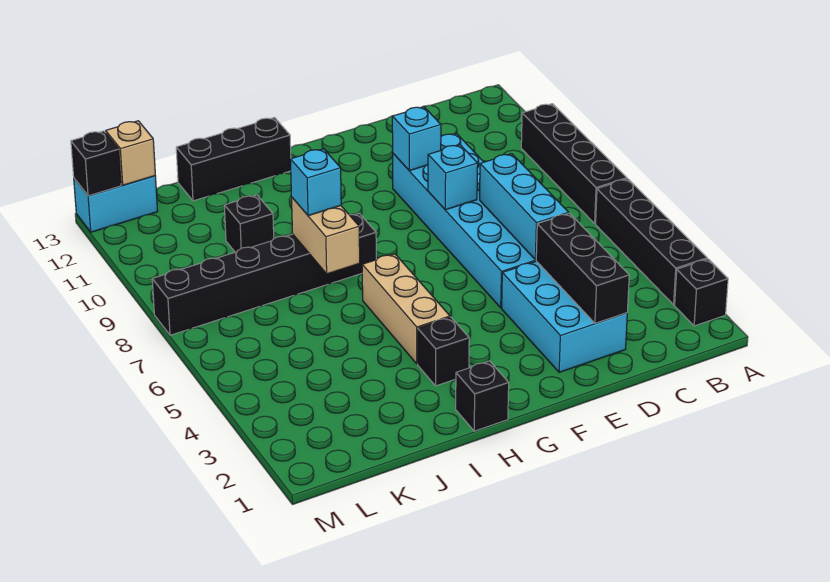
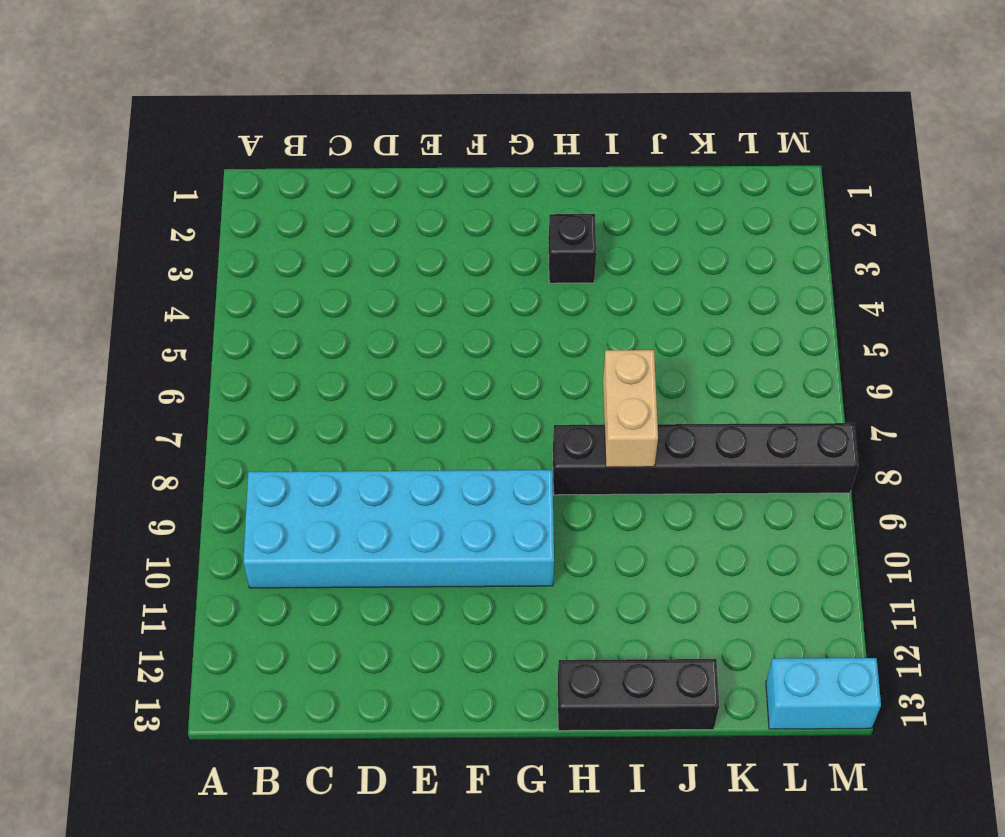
cyan 2x6 brick [243,470,554,588] -> cyan 2x6 brick turned to [393,133,536,308]
none -> black 1x1 brick [675,259,728,326]
none -> black 1x4 brick [596,179,707,305]
none -> black 1x4 brick [521,104,627,224]

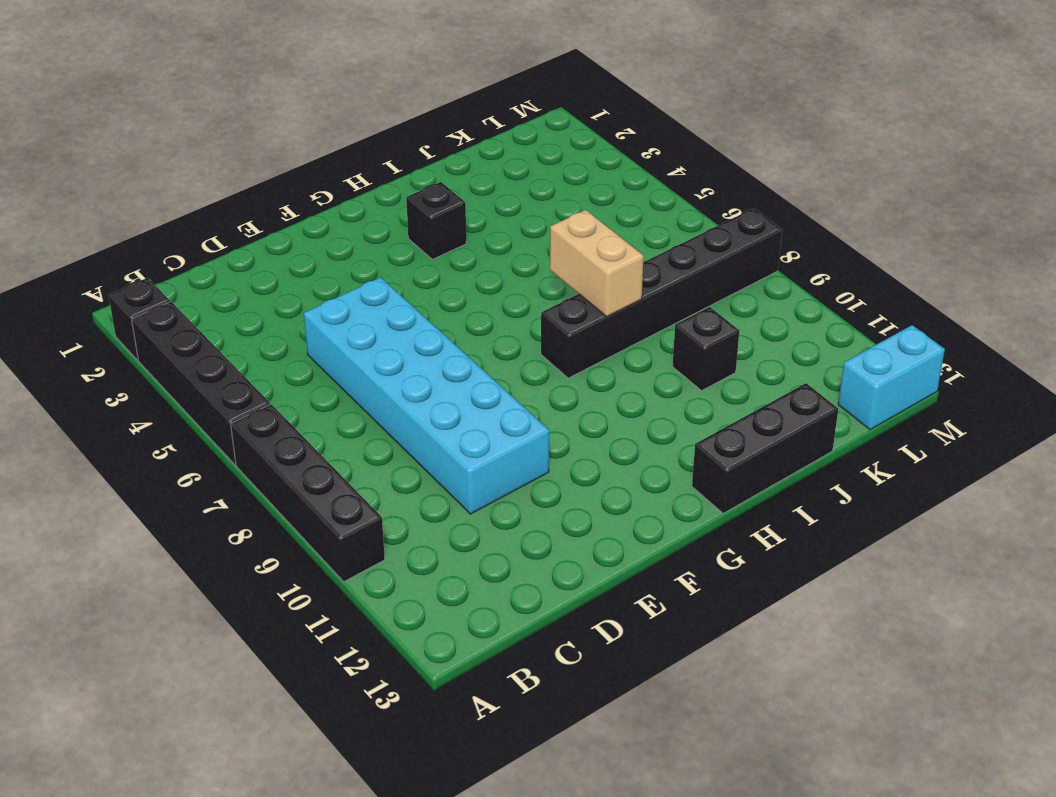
none -> cyan 2x3 brick [502,261,627,372]
none -> black 1x1 brick [456,361,509,431]
none -> tan 1x3 brick [362,254,450,364]

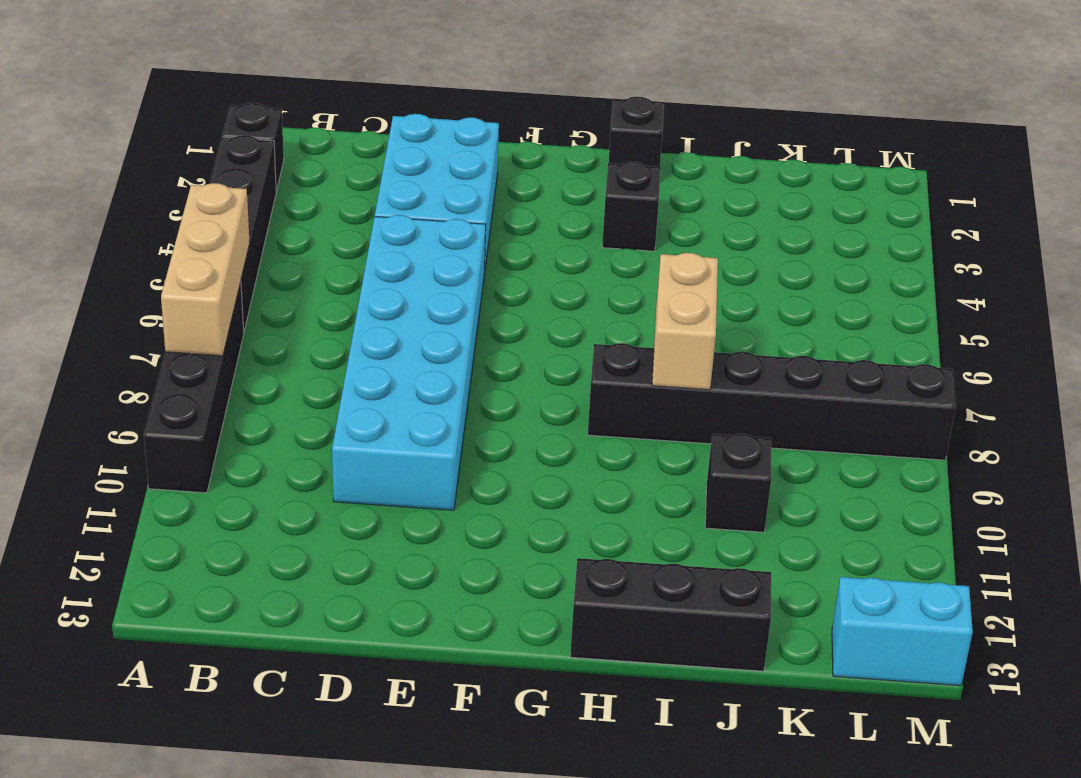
tan 1x3 brick [161,183,250,356] -> tan 1x3 brick moved to [362,254,450,364]
none -> black 1x3 brick [536,213,629,323]
none -> cyan 1x3 brick [480,154,569,260]
none -> cyan 1x1 brick [428,145,478,210]

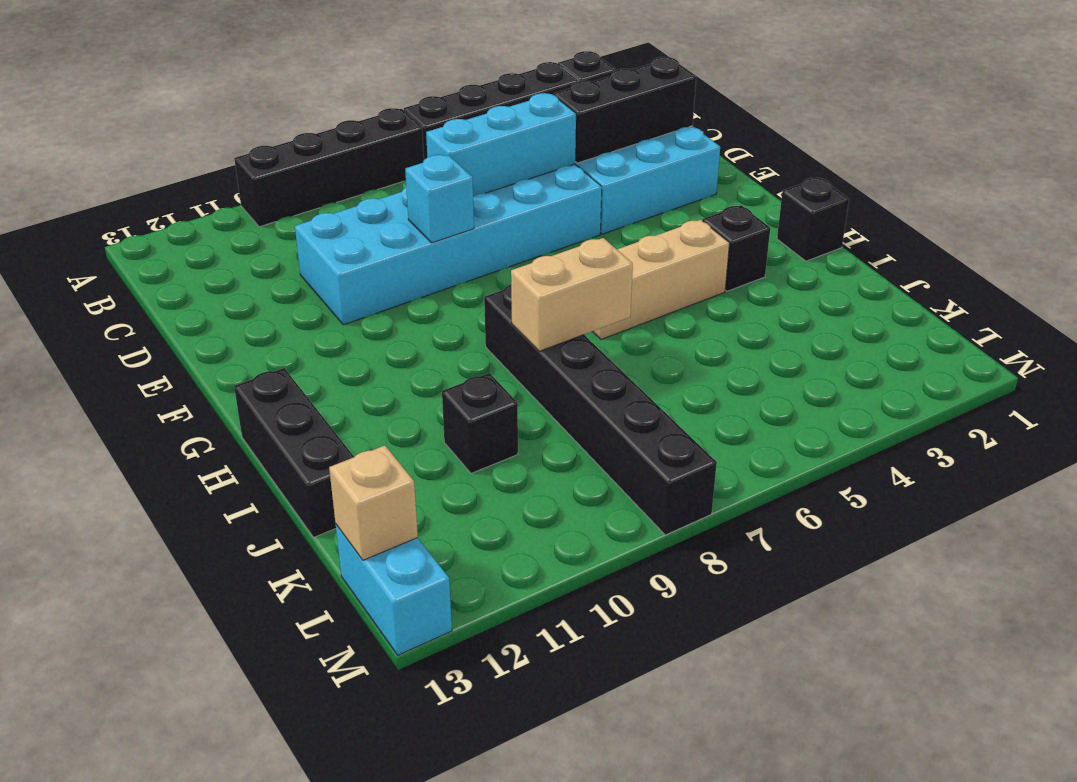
none -> cyan 1x1 brick [392,107,441,171]
none -> black 1x1 brick [71,131,121,196]
none -> cyan 1x1 brick [290,149,341,216]

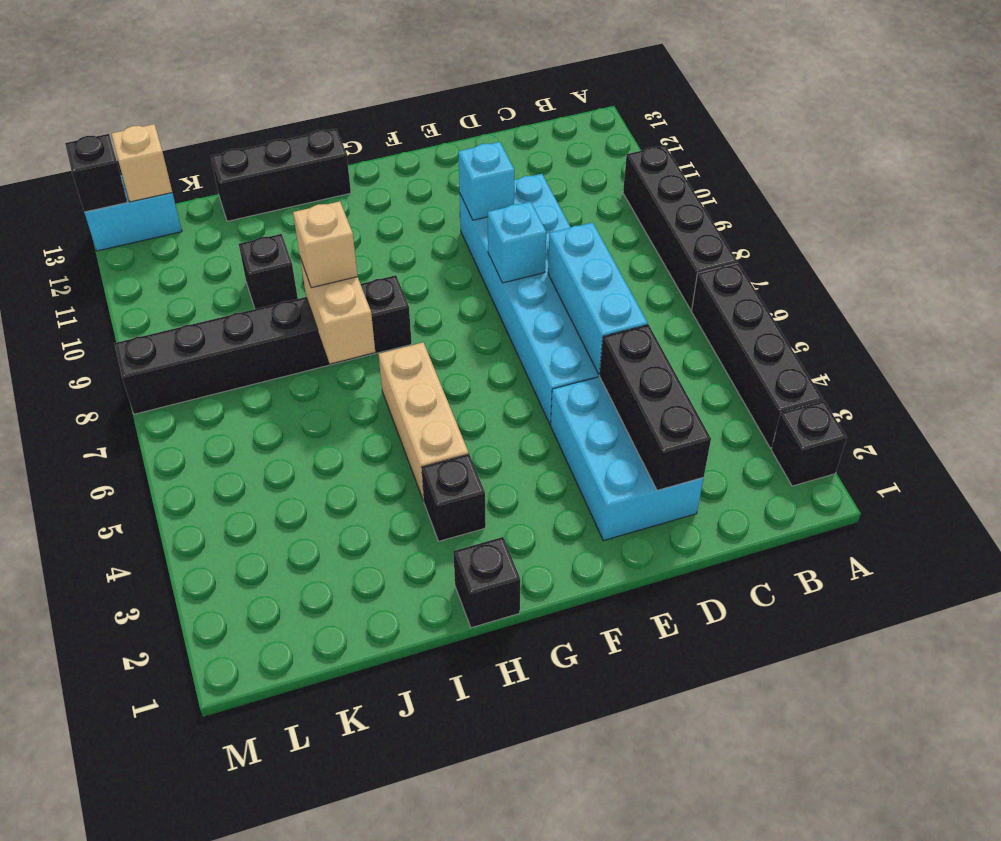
tan 1x1 brick [293,201,358,288] -> cyan 1x1 brick [290,149,341,216]

